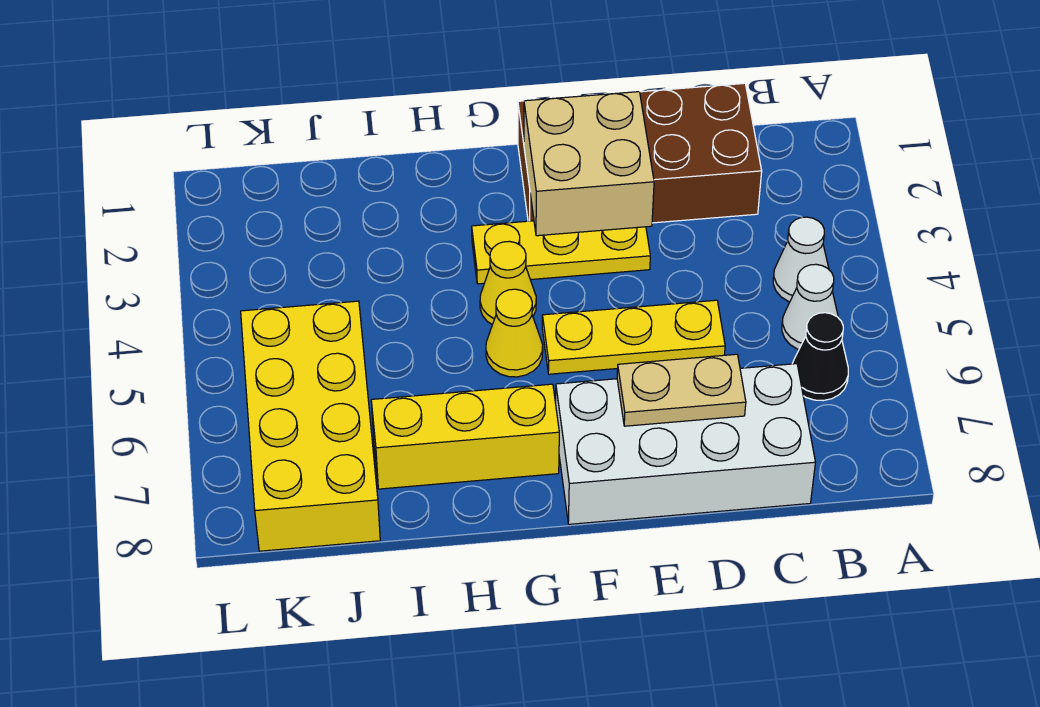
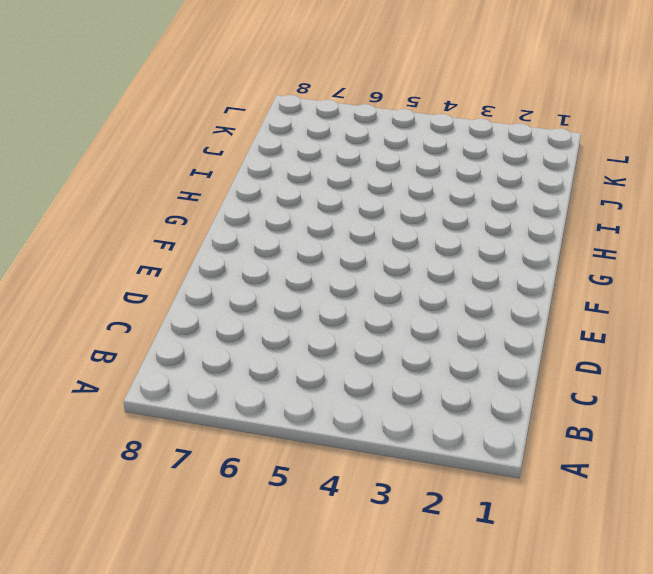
none -> white 1x1 cone [773,217,829,302]
none -> white 1x1 cone [782,264,838,349]
none -> black 1x1 cone [792,313,848,401]

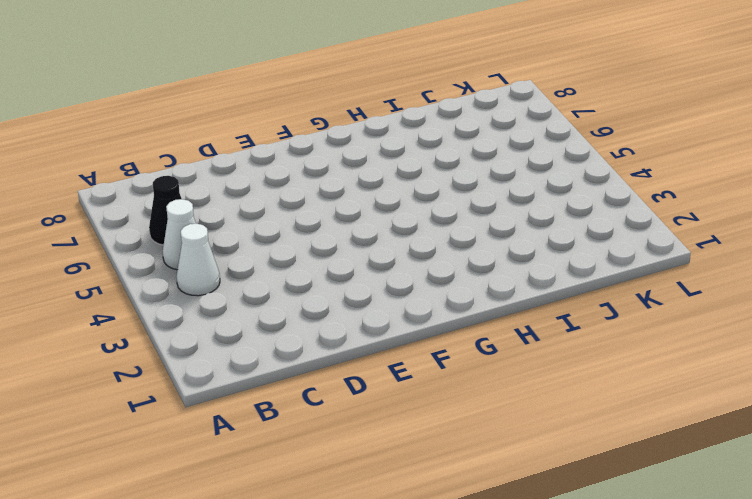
none -> brown 2x4 brick [518,83,762,223]
none -> white 2x4 brick [556,364,815,524]
none -> yellow 1x3 plate [542,300,725,374]

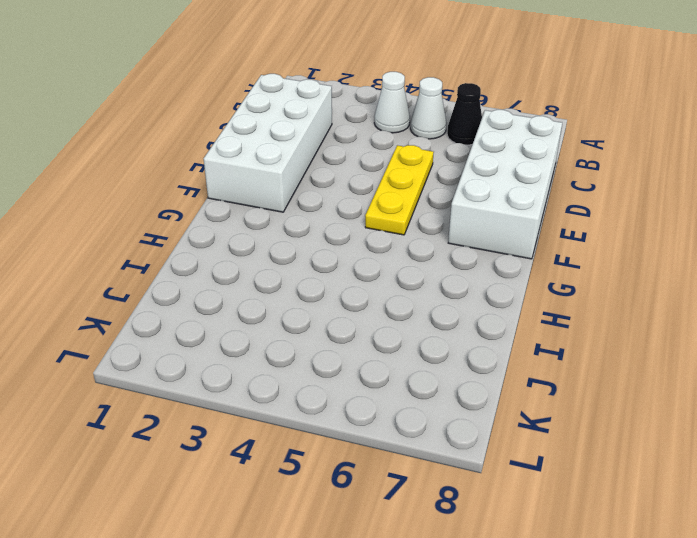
white 2x4 brick [204,74,332,212] -> brown 2x4 brick [518,83,762,223]
none -> yellow 1x3 plate [472,221,650,284]
none -> yellow 1x1 cone [480,241,536,325]
none -> yellow 1x1 cone [486,289,543,377]

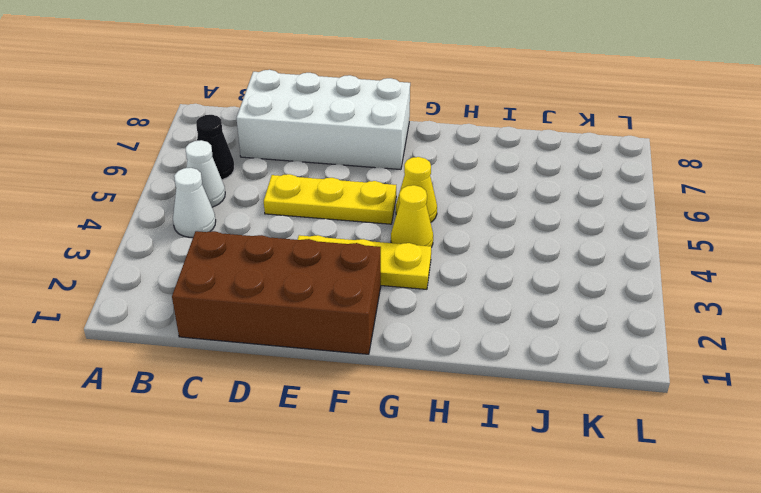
none -> yellow 1x3 brick [371,384,559,489]
none -> yellow 2x4 brick [241,301,380,551]
none -> tan 1x2 plate [617,354,746,426]

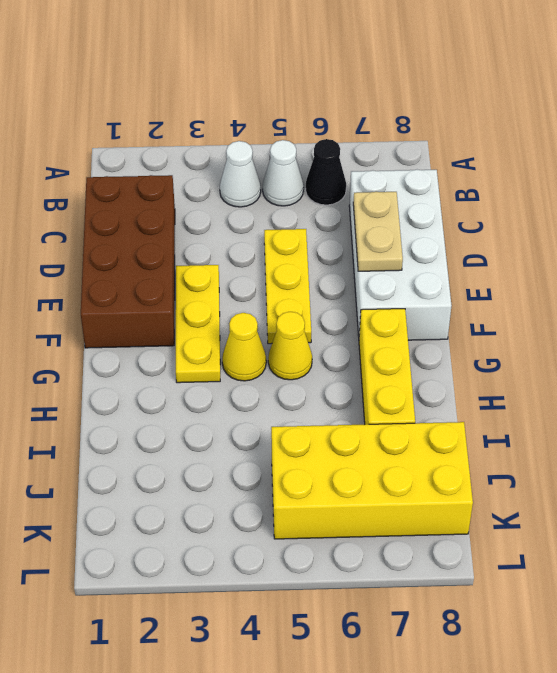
none -> tan 2x2 brick [524,92,654,236]

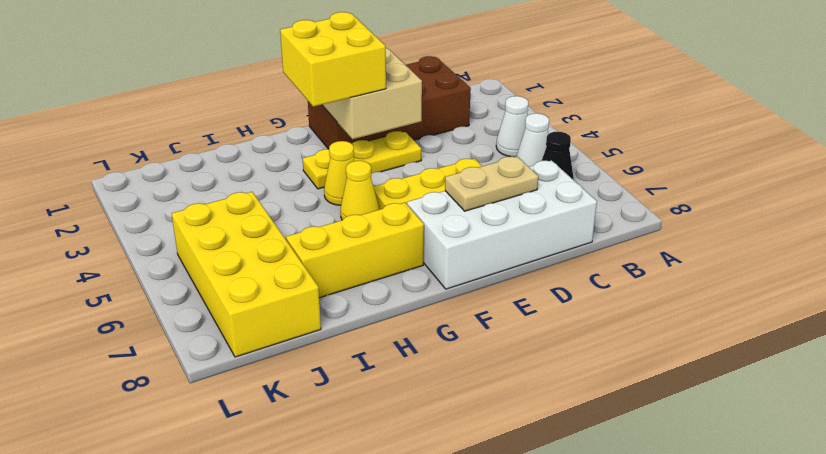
yellow 2x2 brick [280,12,386,107] -> none

